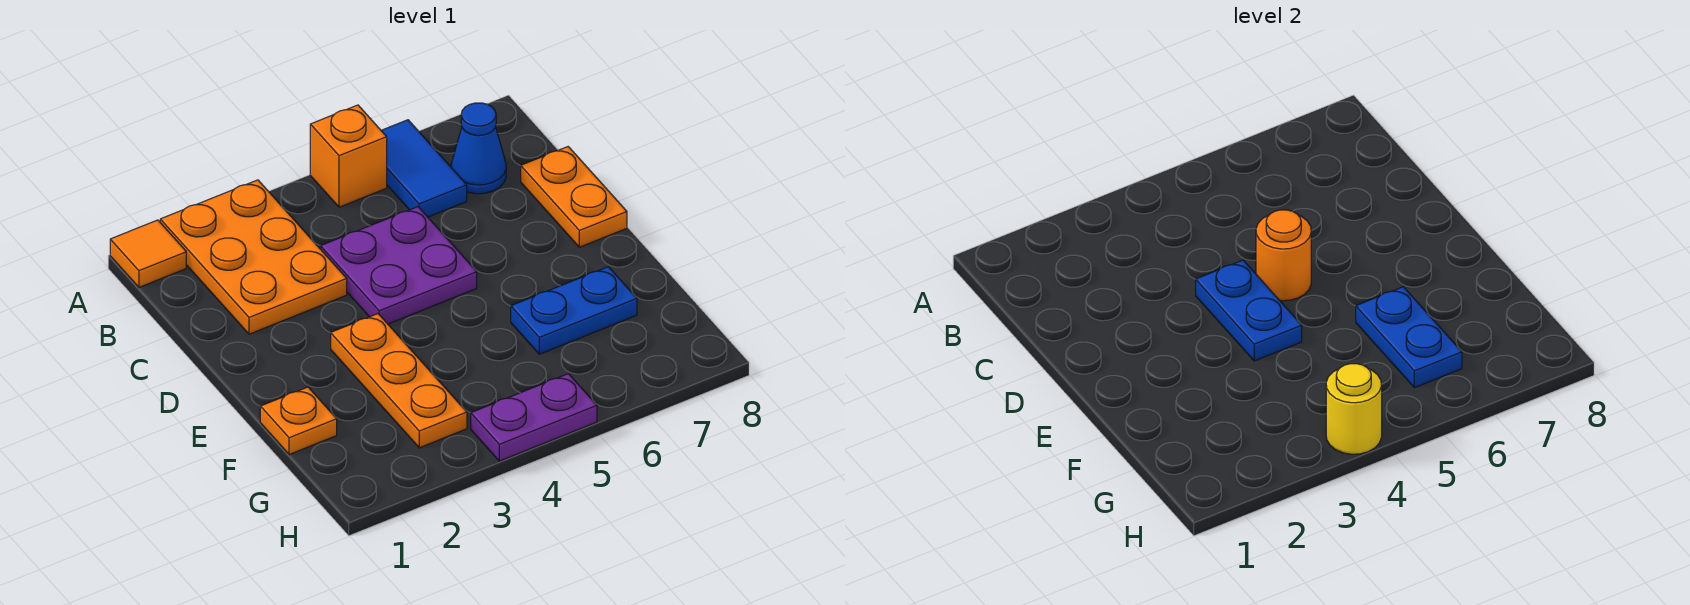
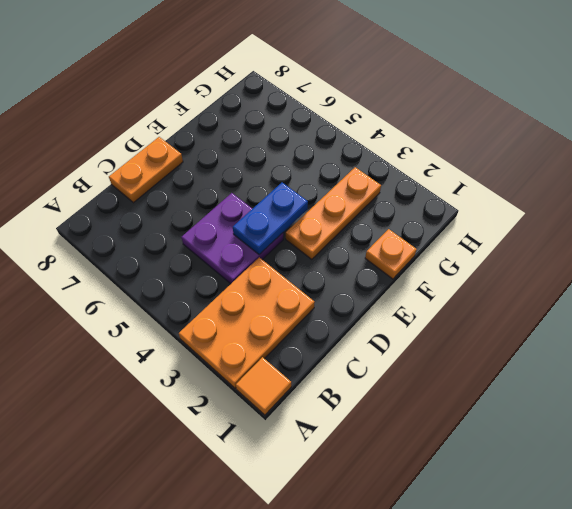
none -> orange 1x1 brick [310,105,387,207]
none -> blue 1x2 tile [381,120,467,217]
none -> blue 1x1 cone [451,103,506,194]

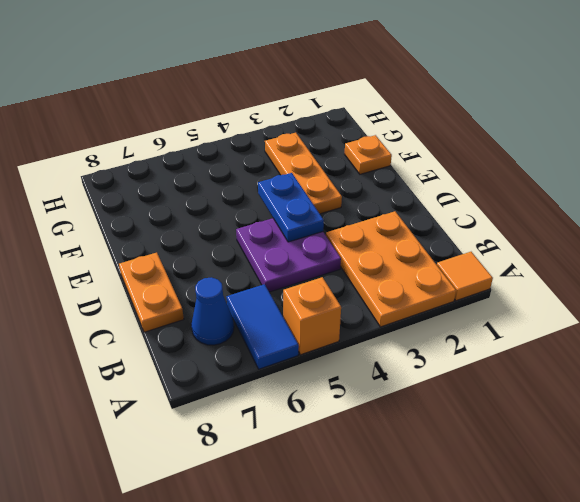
none -> blue 1x2 plate [511,267,637,354]
none -> purple 1x2 plate [471,374,597,461]
none -> orange 1x1 round brick [1256,210,1311,301]

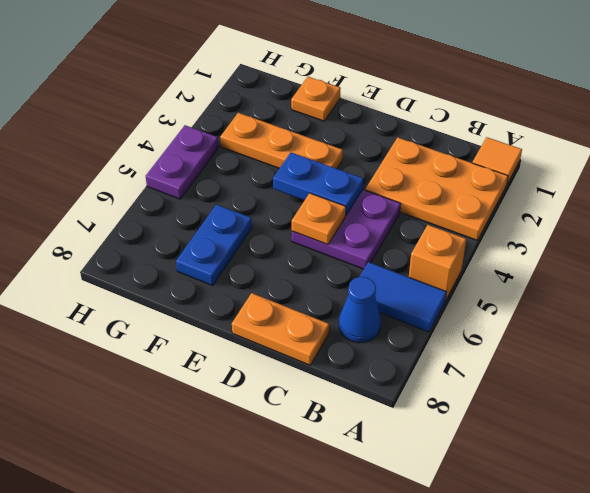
orange 1x1 plate [292,193,346,245] -> orange 1x1 round brick [1256,210,1311,301]
none -> blue 1x2 plate [1356,287,1462,388]
none -> yellow 1x1 round brick [1326,364,1382,454]

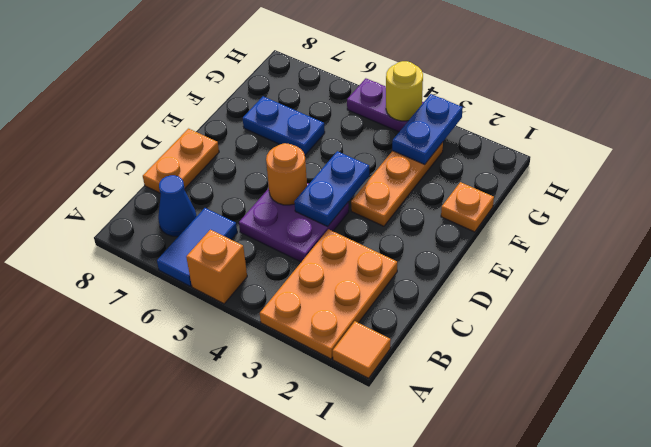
blue 1x2 plate [392,94,463,165] -> blue 1x2 plate moved to [1356,287,1462,388]

